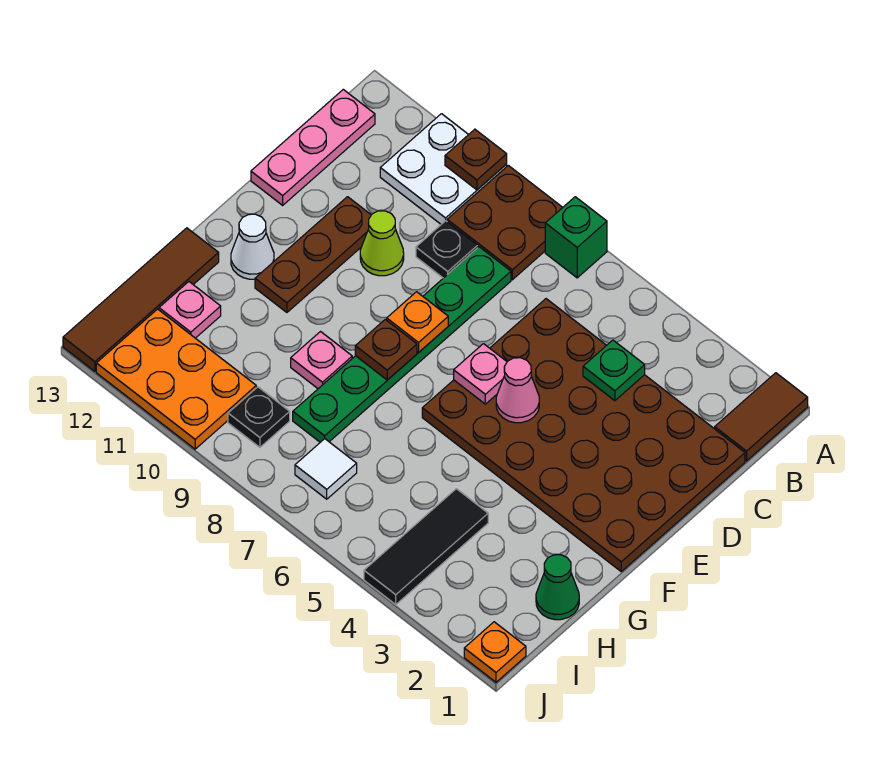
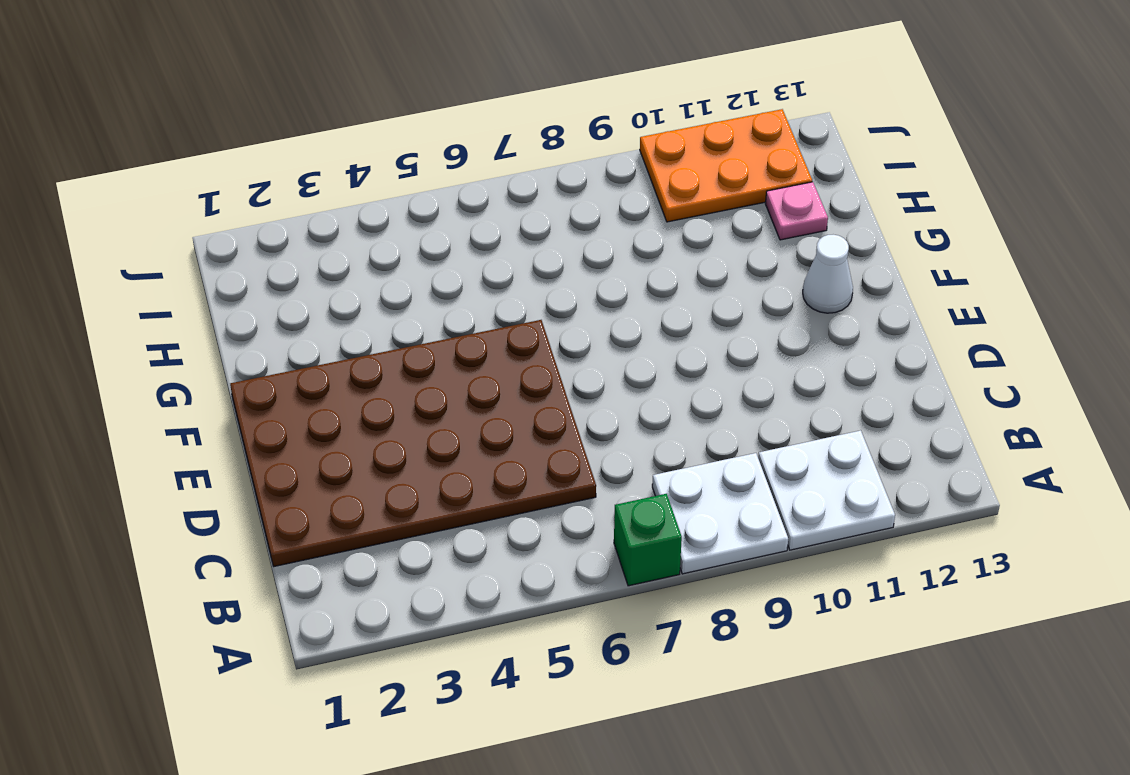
white 2x2 plate [652,453,788,574] -> brown 2x2 plate [447,165,563,280]
none -> brown 1x2 tile [715,373,808,461]
none -> pink 1x3 plate [251,90,375,205]
none -> green 1x6 plate [293,247,511,442]

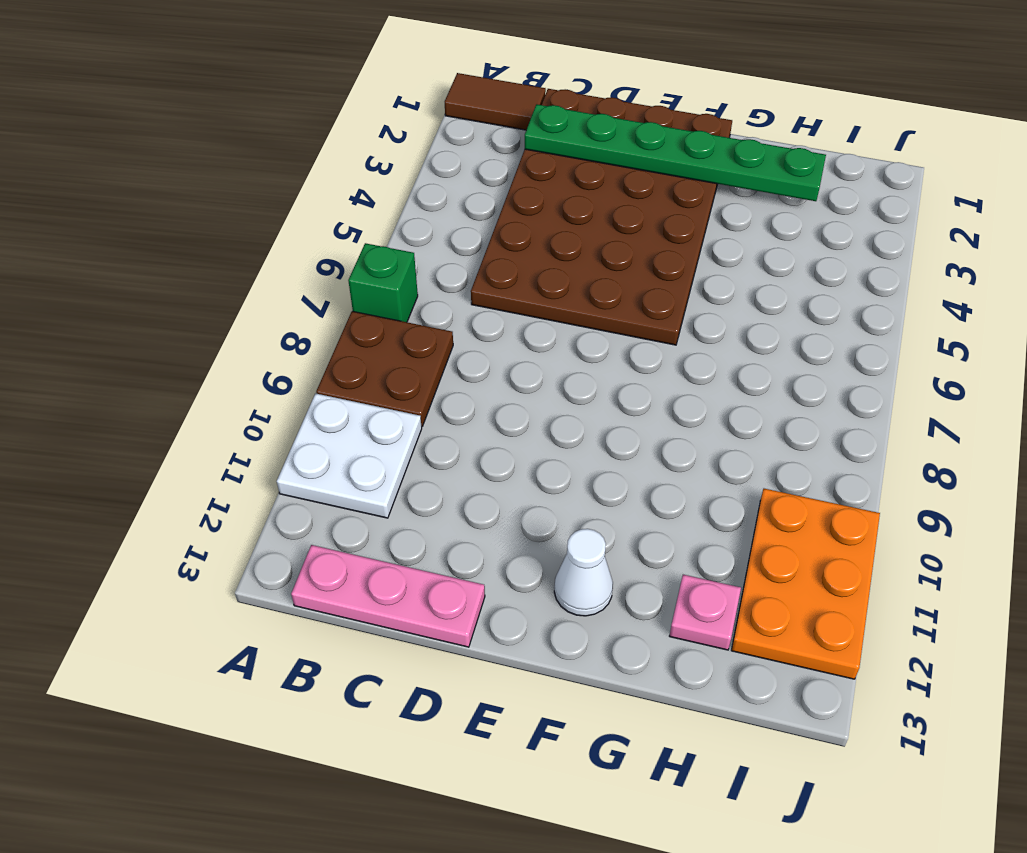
green 1x6 plate [525,104,826,201] -> green 1x6 plate moved to [293,247,511,442]
none -> black 1x1 plate [416,221,478,278]
none -> lime 1x1 cone [360,211,404,276]
none -> brown 1x3 plate [255,197,371,312]

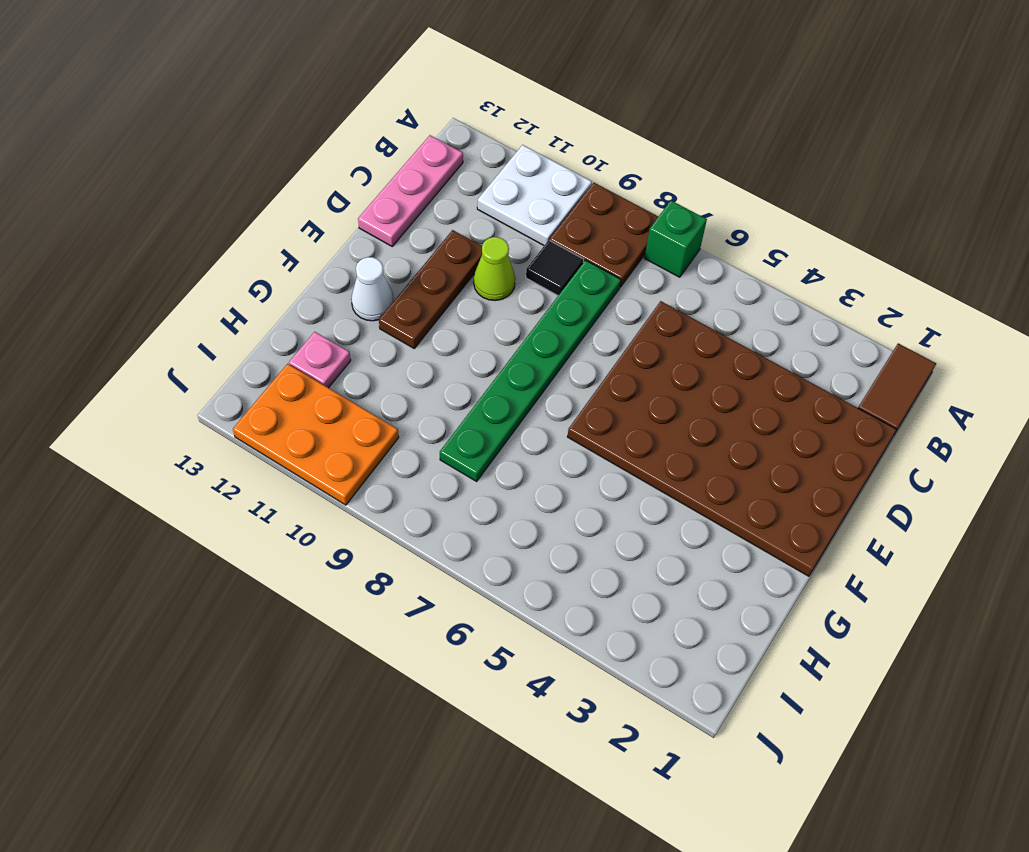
black 1x1 tile [526,240,584,295] -> black 1x1 plate [416,221,478,278]
none -> pink 1x1 plate [291,332,352,389]
none -> brown 1x4 tile [63,228,219,371]
none -> green 1x1 cone [536,555,579,620]

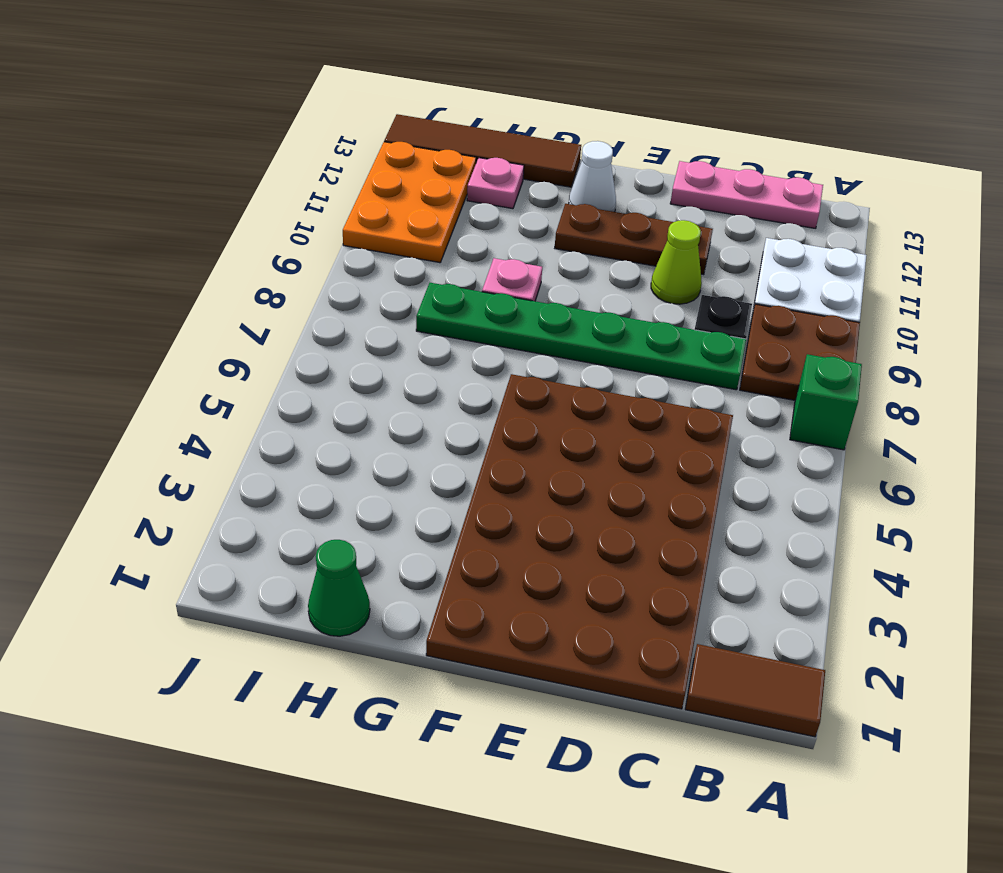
none -> black 1x3 tile [364,489,488,605]
none -> white 1x1 tile [295,439,357,499]
none -> black 1x1 plate [228,387,290,447]

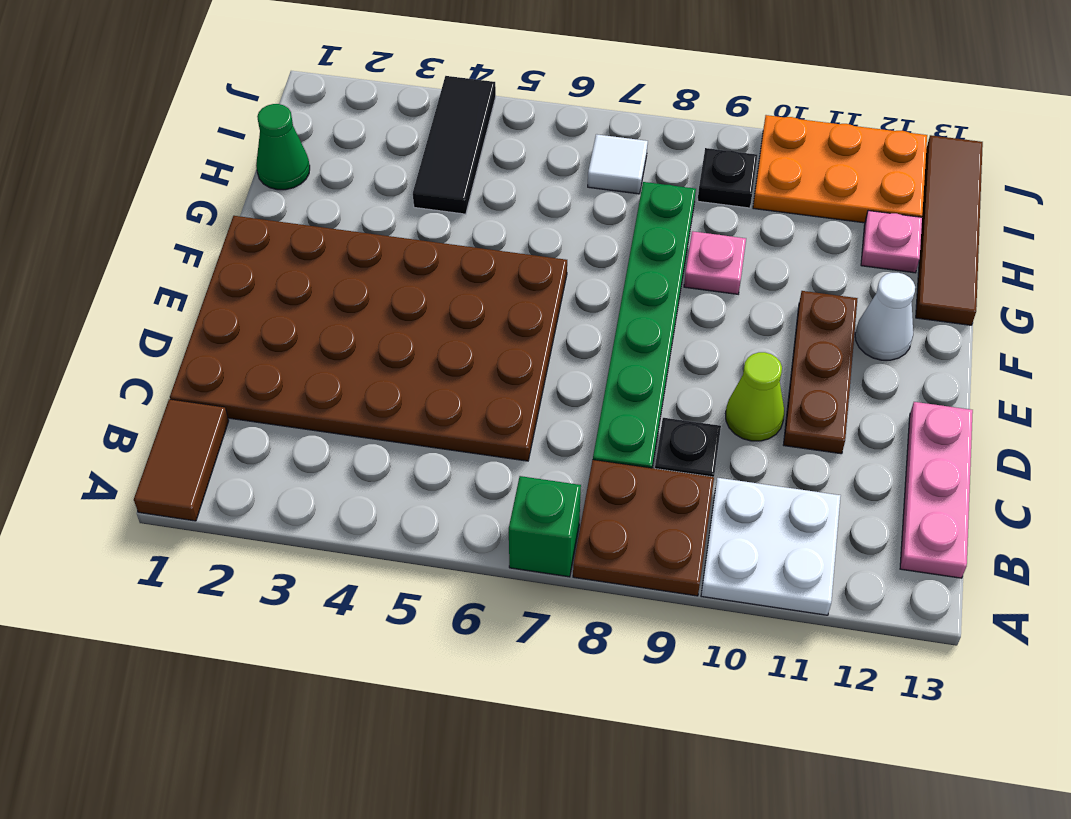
none -> orange 1x1 plate [464,622,526,682]
none -> brown 1x1 plate [445,129,507,190]
none -> green 1x1 plate [583,340,645,401]

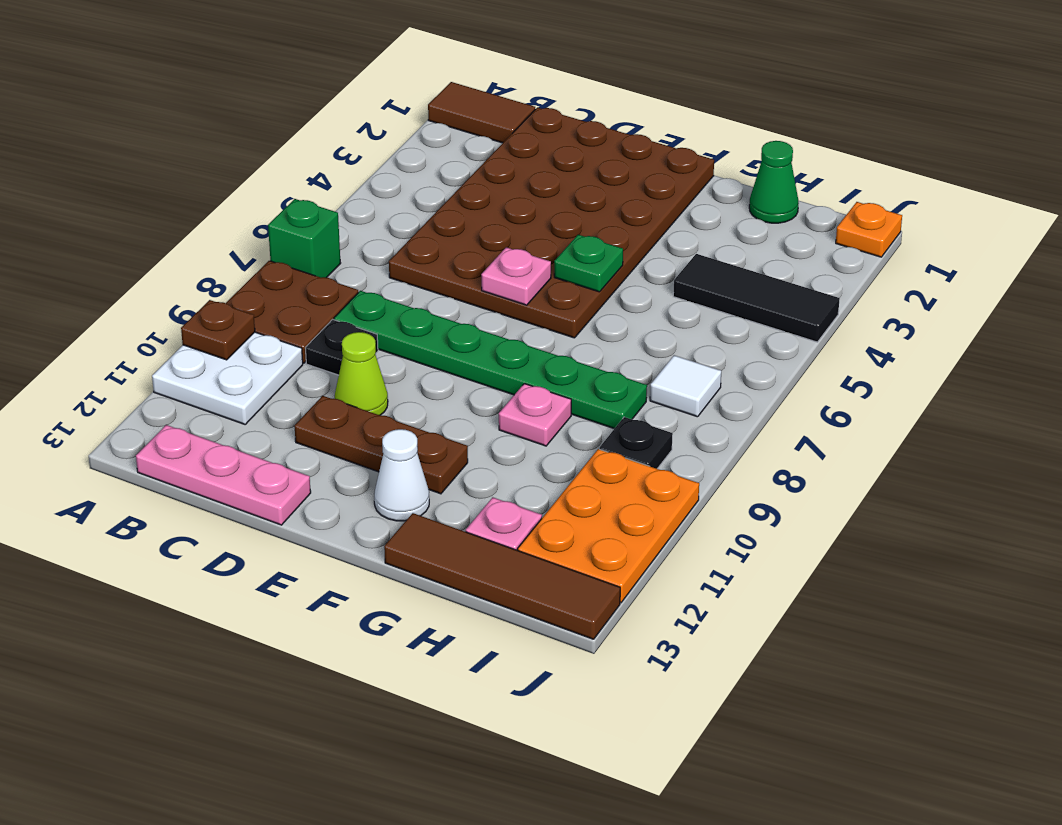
green 1x1 plate [554,235,623,292] -> green 1x1 plate moved to [583,340,645,401]
none -> pink 1x1 cone [496,358,539,423]
none -> orange 1x1 plate [387,292,448,352]
none -> brown 1x1 plate [355,320,417,380]

